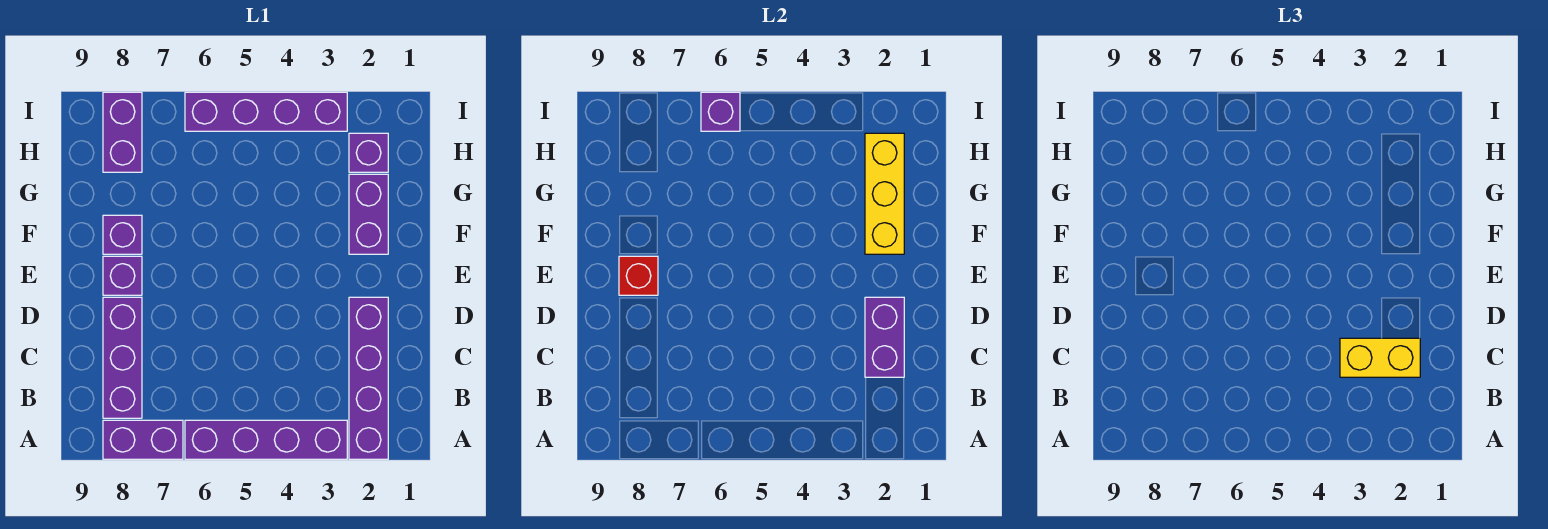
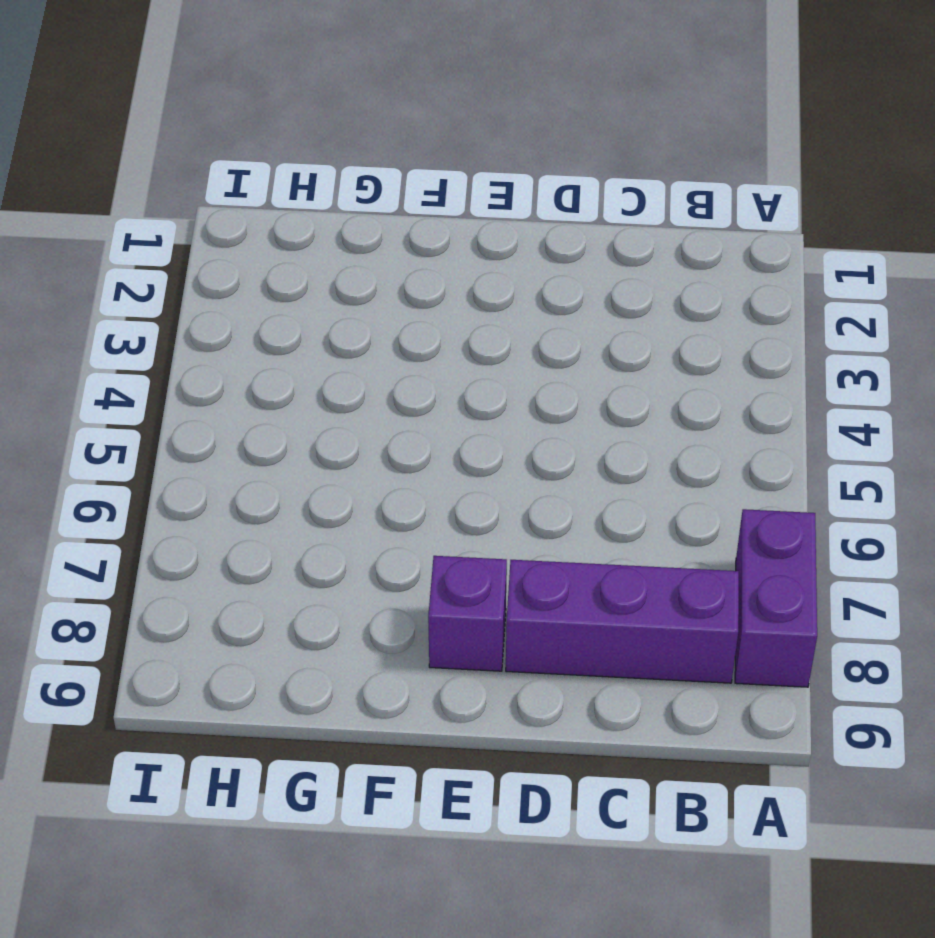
none -> purple 1x4 brick [349,297,388,459]
none -> purple 1x4 brick [185,420,347,459]
none -> purple 1x2 brick [349,174,388,254]

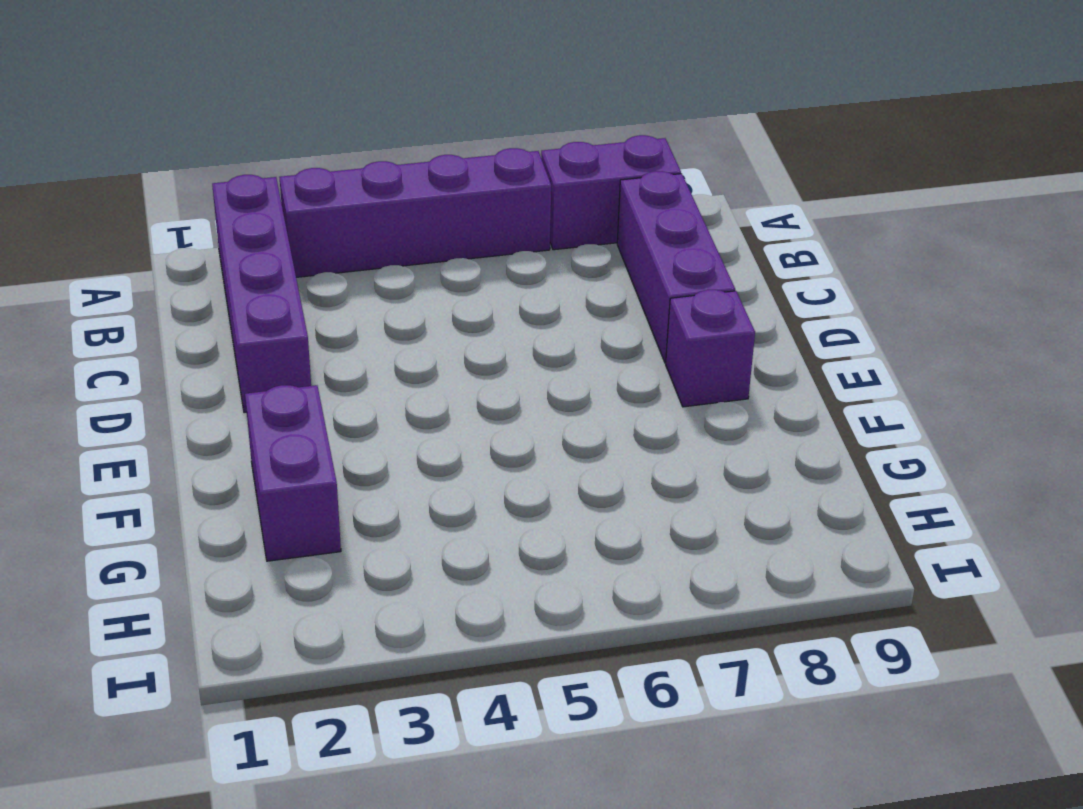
none -> purple 1x1 brick [103,215,142,254]
none -> purple 1x1 brick [349,133,388,172]
none -> purple 1x2 brick [103,92,142,172]

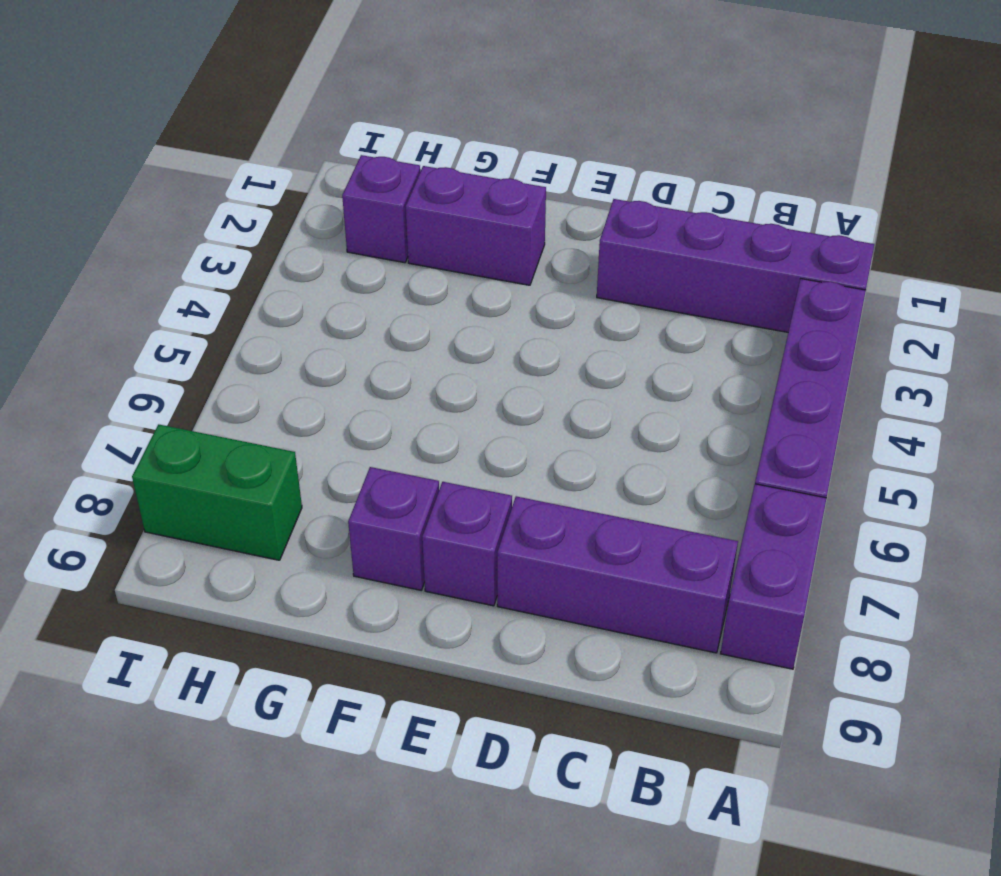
green 1x2 brick [132,424,302,560] -> purple 1x2 brick [103,92,142,172]
none -> purple 1x4 brick [185,92,347,131]
none -> purple 1x2 brick [865,297,904,377]
none -> red 1x1 brick [619,256,658,295]

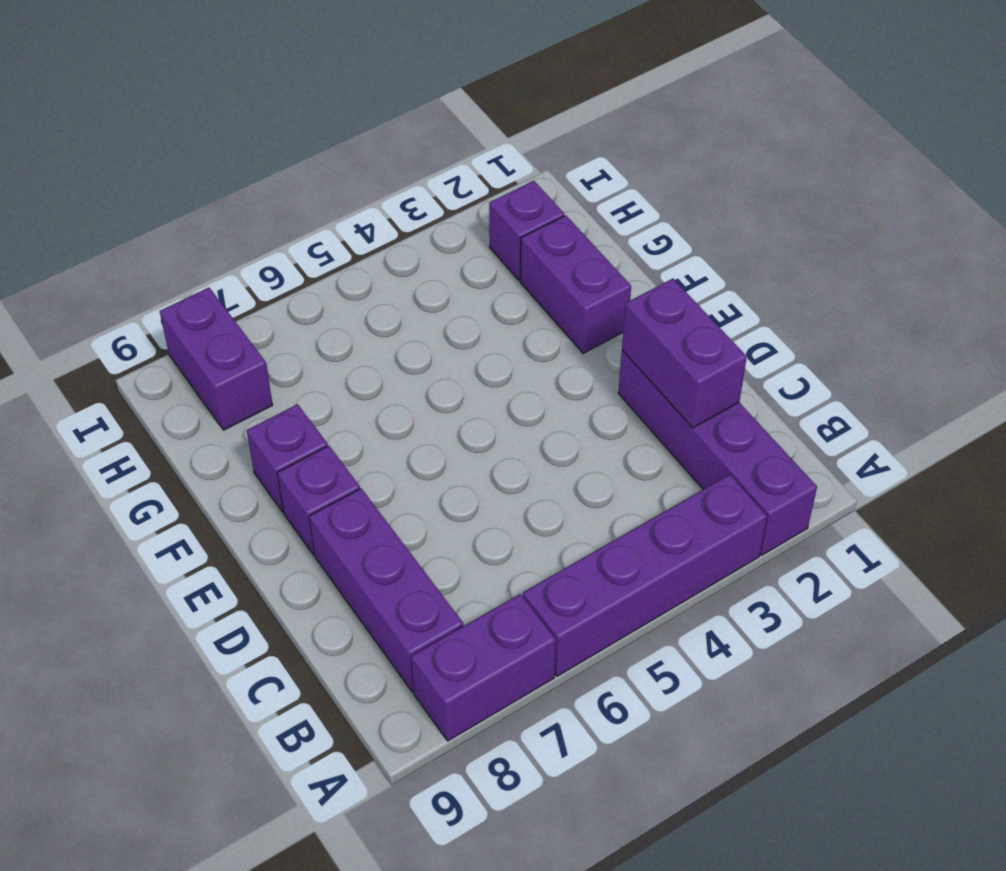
none -> purple 1x4 brick [185,92,347,131]
none -> red 1x1 brick [619,256,658,295]
none -> yellow 1x3 brick [865,133,904,254]

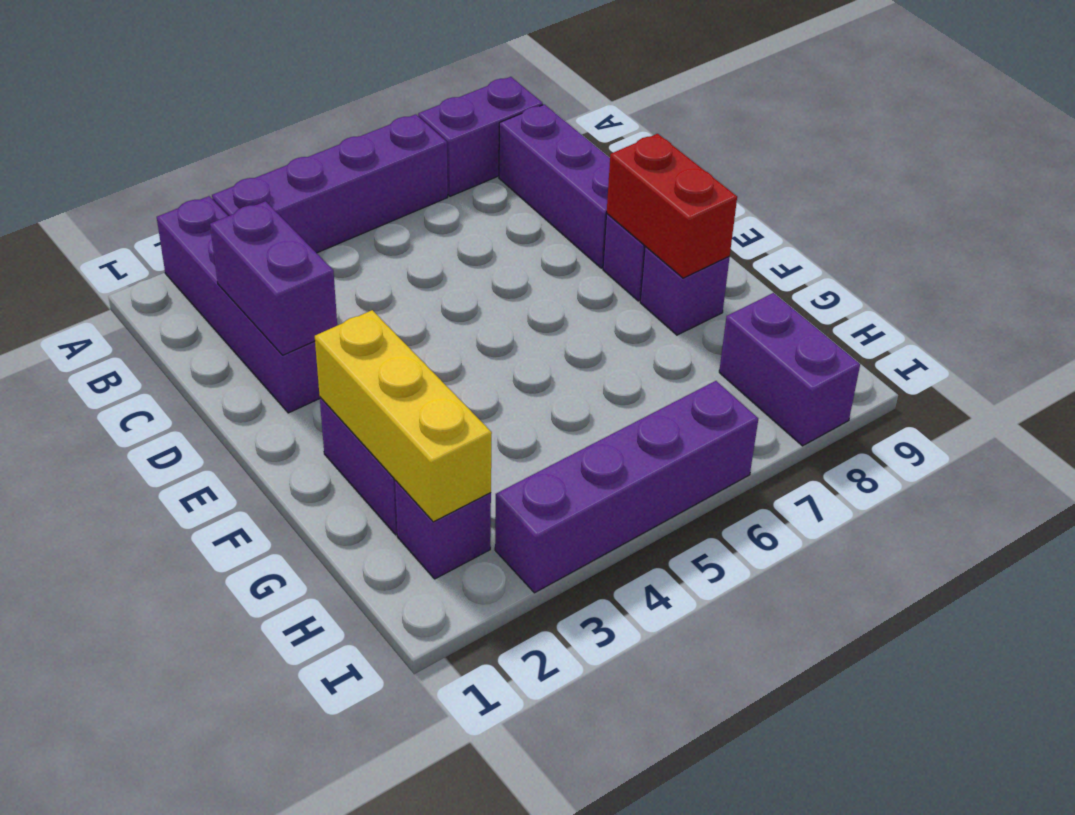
red 1x2 brick [607,134,737,278] -> red 1x1 brick [619,256,658,295]
none -> purple 1x1 brick [701,92,740,131]
none -> yellow 1x2 brick [1340,338,1420,377]

